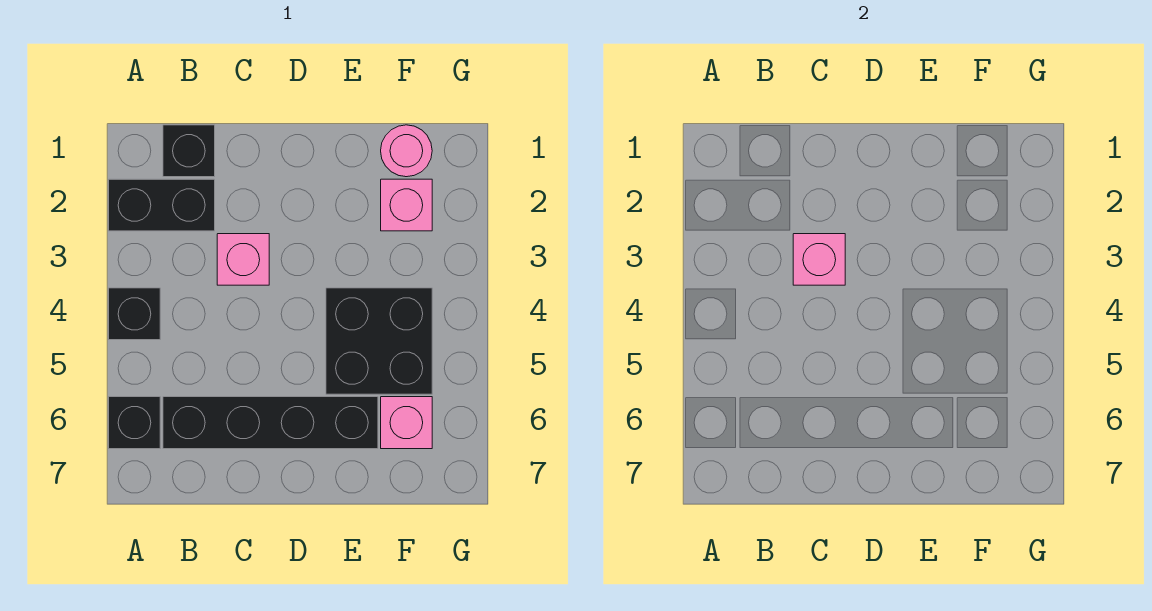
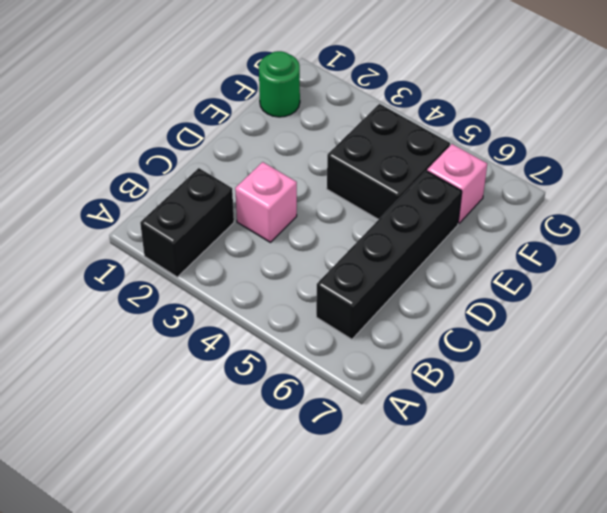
green 1x1 round brick [259,51,300,117] -> pink 1x1 round brick [381,125,432,177]
none -> black 1x1 brick [109,288,160,340]
none -> black 1x1 brick [109,397,160,449]

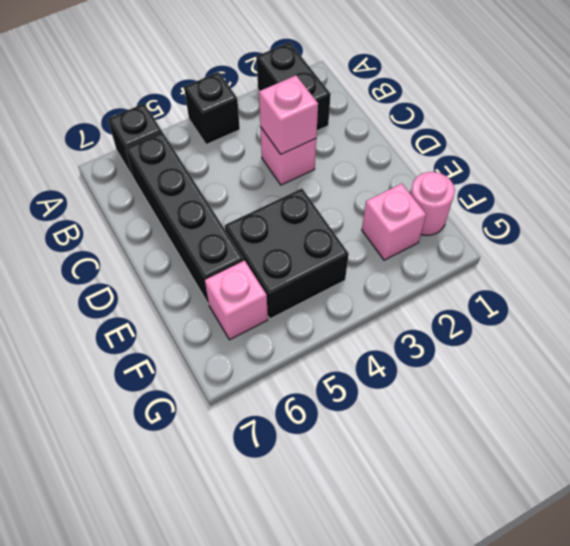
none -> black 1x1 brick [163,125,215,177]

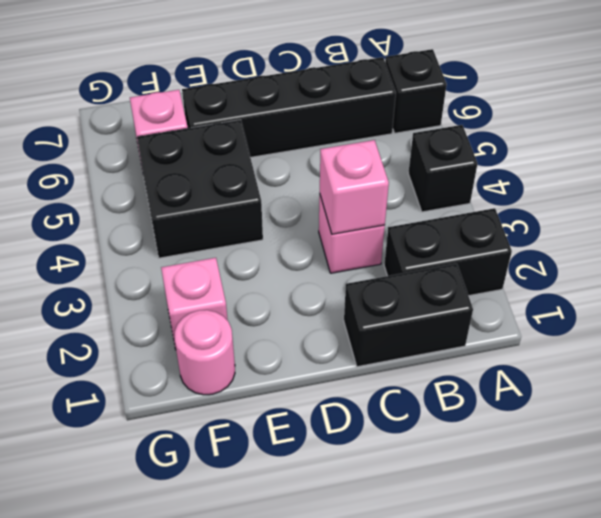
black 1x2 brick [344,264,473,367] -> black 1x1 brick [163,125,215,177]

